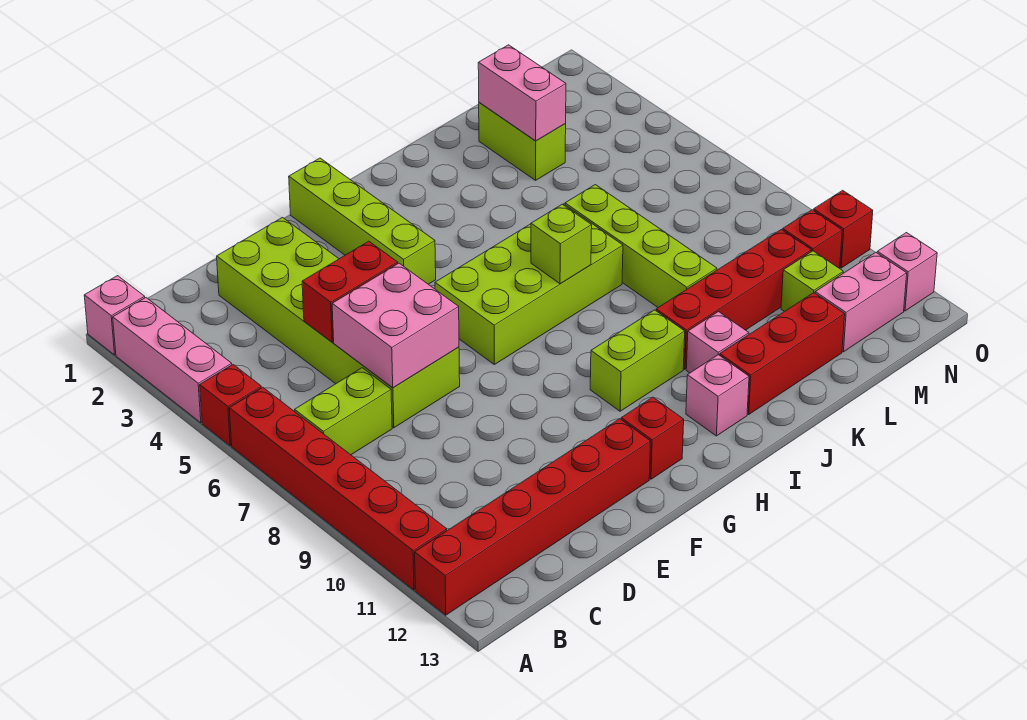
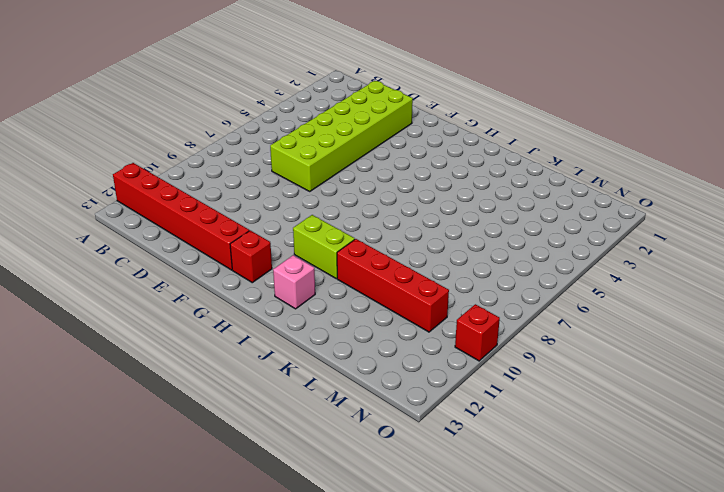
none -> pink 1x1 brick [84,276,145,355]
none -> pink 1x3 brick [113,298,232,423]
none -> red 1x1 brick [200,365,261,446]

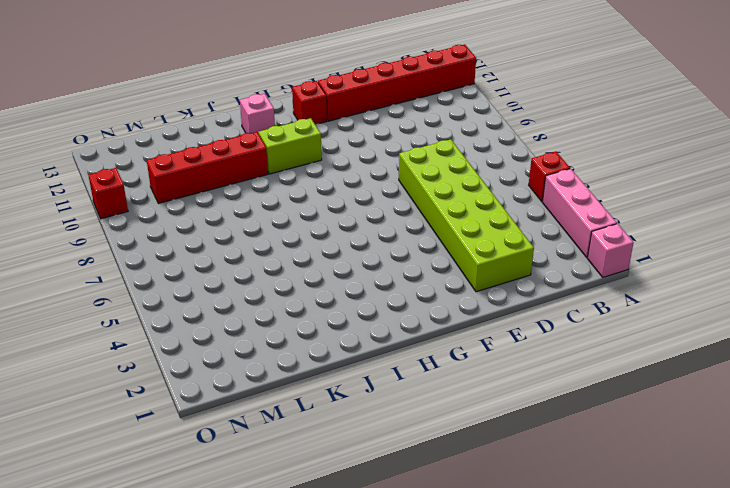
none -> red 1x6 brick [229,387,447,590]
none -> lime 1x2 brick [295,368,392,455]
none -> lime 1x4 brick [289,158,436,284]

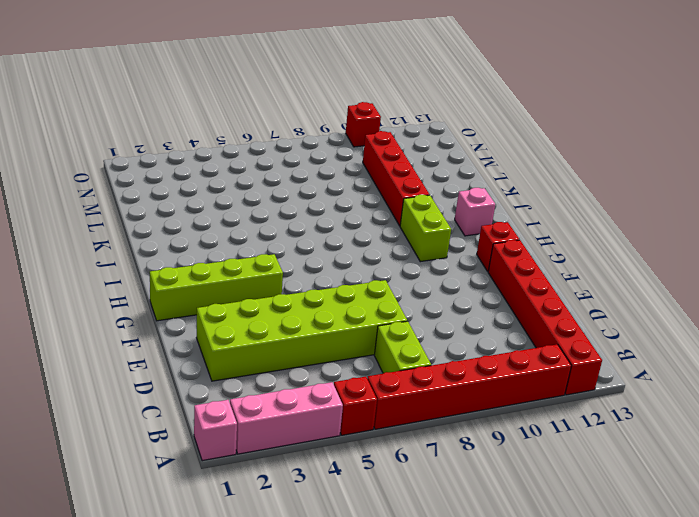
none -> lime 2x4 brick [435,204,623,364]
none -> pink 1x1 brick [686,312,749,373]
none -> red 1x3 brick [720,293,845,414]

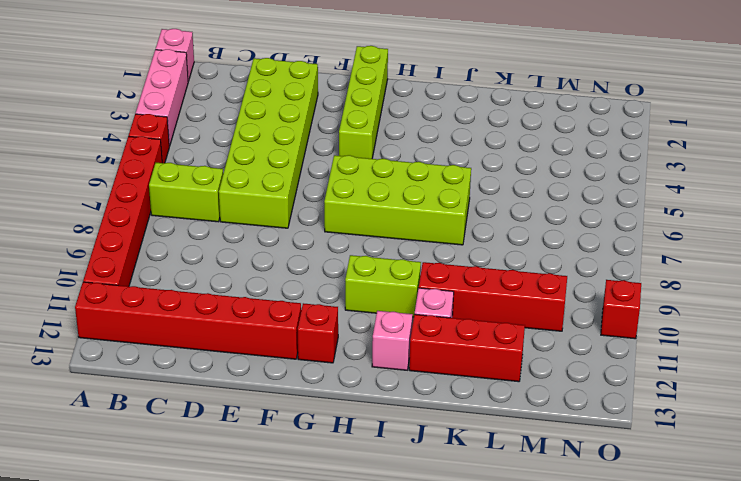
none -> lime 1x4 brick [565,185,717,307]
none -> lime 1x2 brick [479,102,566,180]
none -> lime 1x1 brick [781,251,843,312]

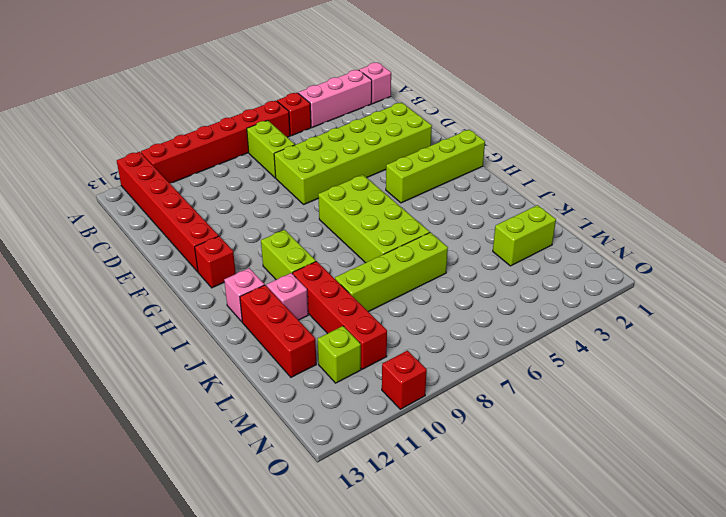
none -> pink 1x2 brick [815,252,907,352]
none -> red 1x1 brick [783,210,842,268]
none -> pink 1x1 brick [877,233,937,311]

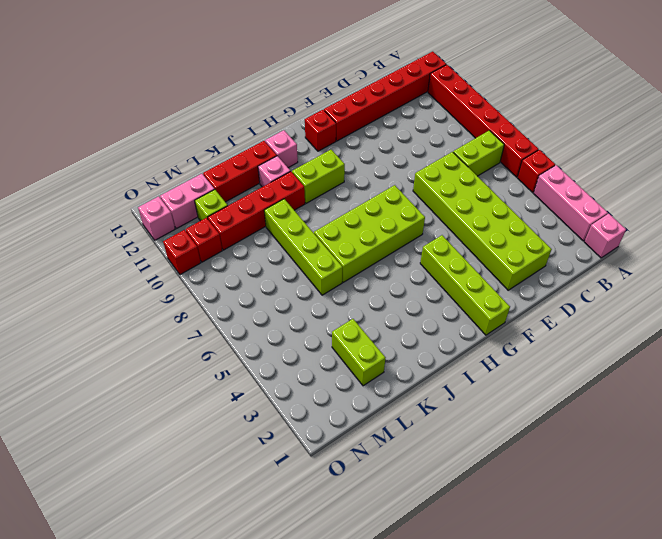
none -> red 1x2 brick [302,241,398,342]
none -> pink 2x2 brick [332,263,459,388]
none -> lime 1x1 brick [531,204,592,284]

